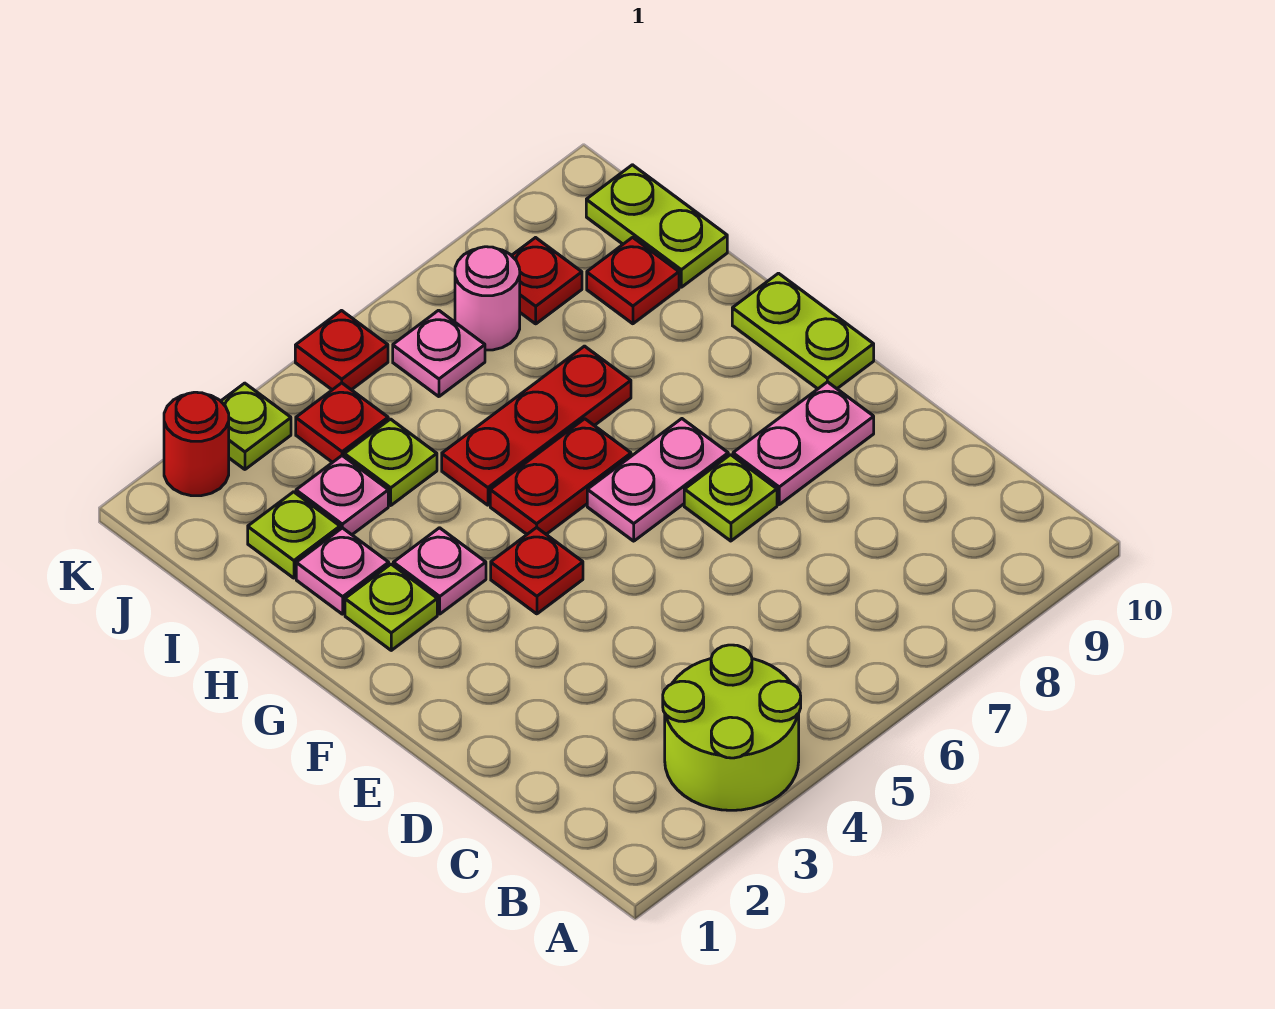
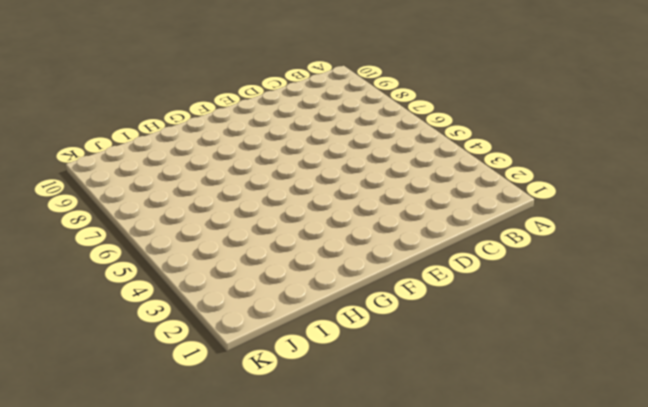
none -> lime 2x2 round brick [663,645,801,810]
none -> lime 1x1 plate [684,455,777,541]
none -> pink 1x2 plate [733,382,874,504]

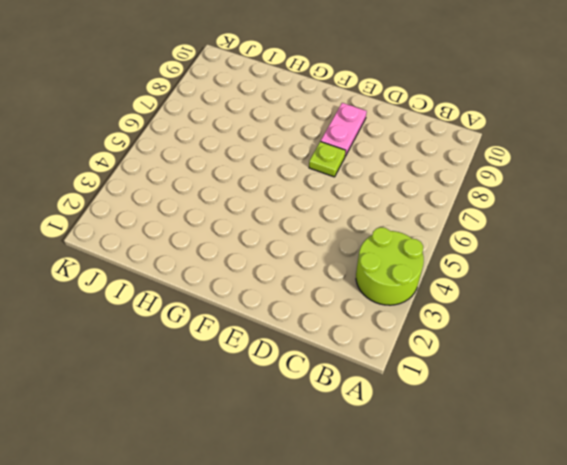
none -> red 1x1 plate [491,527,583,614]
none -> pink 1x2 plate [587,419,728,541]
none -> lime 1x2 plate [732,273,874,389]

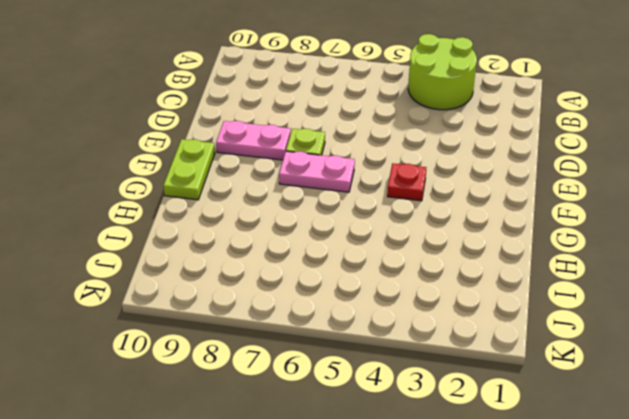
none -> lime 1x1 plate [345,564,437,650]
none -> pink 1x1 plate [393,528,486,614]
none -> red 1x2 plate [490,419,631,534]

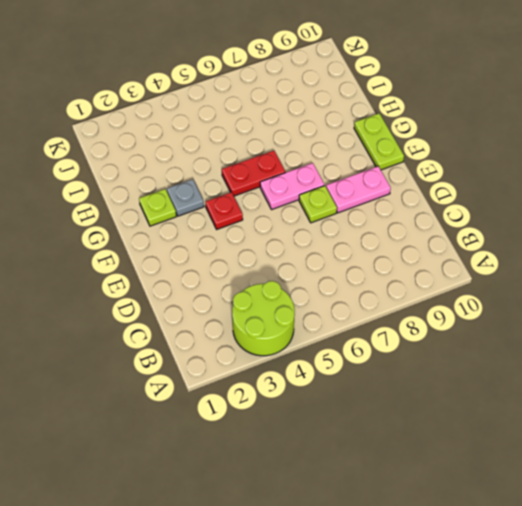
grey 1x1 plate [167,179,204,216] -> pink 1x1 plate [393,528,486,614]
none -> pink 1x1 plate [296,528,389,614]
none -> red 1x3 plate [442,346,631,505]
none -> lime 1x1 plate [248,492,340,578]

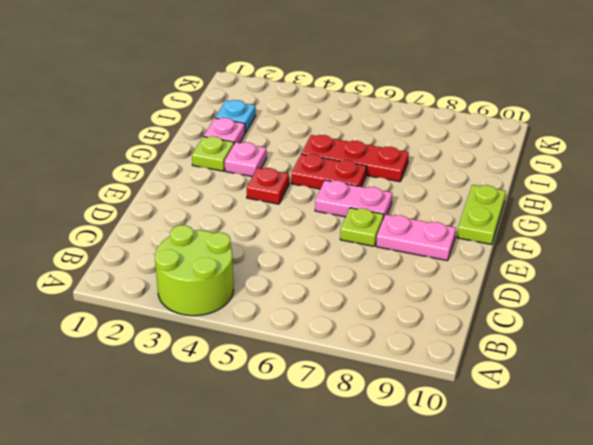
cyan 1x1 plate [215,100,256,133] -> lime 1x1 plate [248,492,340,578]
none -> pink 1x1 plate [296,456,388,535]
none -> lime 1x1 plate [344,419,437,505]
none -> red 1x1 plate [587,237,679,324]

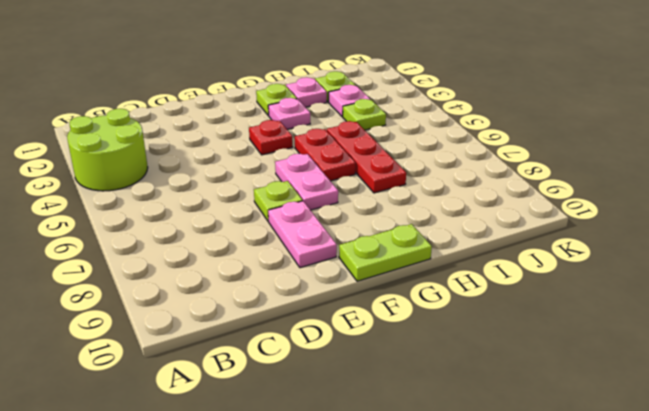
none -> red 1x1 plate [587,237,679,324]
none -> lime 1x2 plate [586,165,727,287]
none -> red 1x1 plate [296,383,388,462]

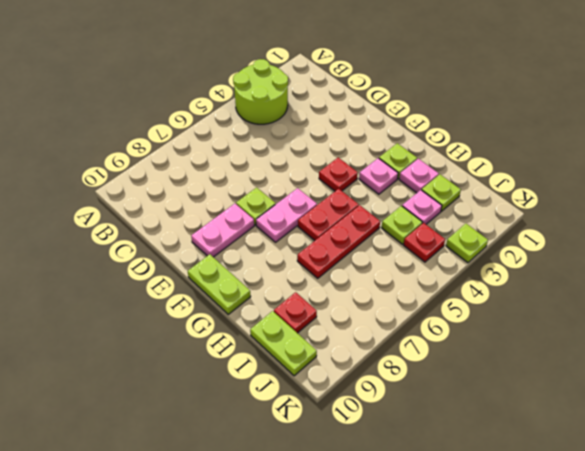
none -> pink 1x1 plate [393,310,485,397]
none -> pink 1x1 round brick [455,247,520,350]
none -> red 1x1 plate [511,238,582,324]

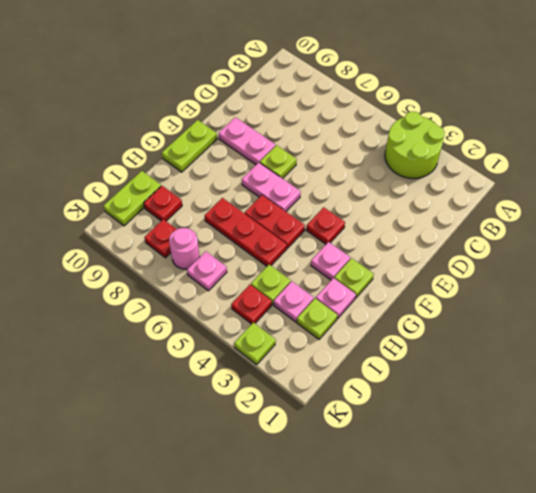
none -> red 1x1 round brick [164,392,229,496]
none -> red 1x1 plate [295,311,388,390]

